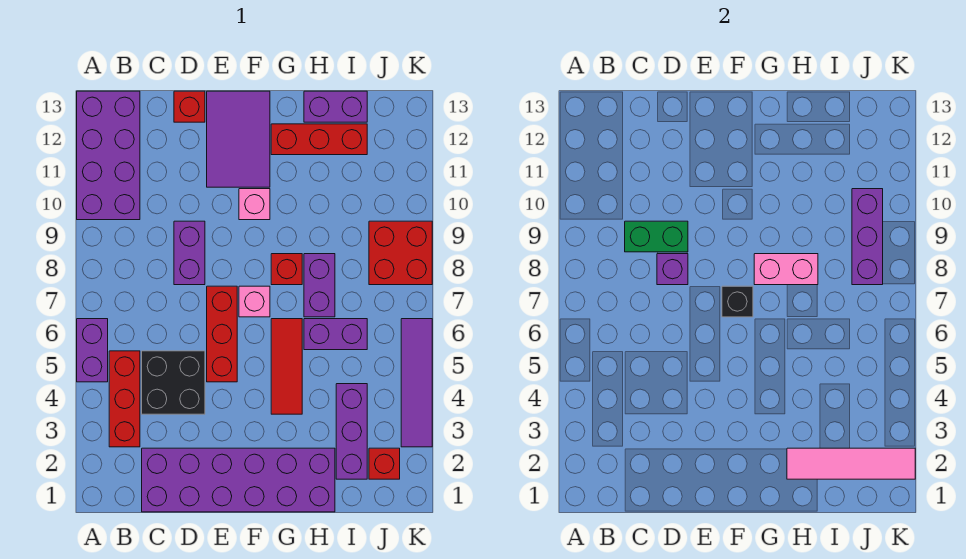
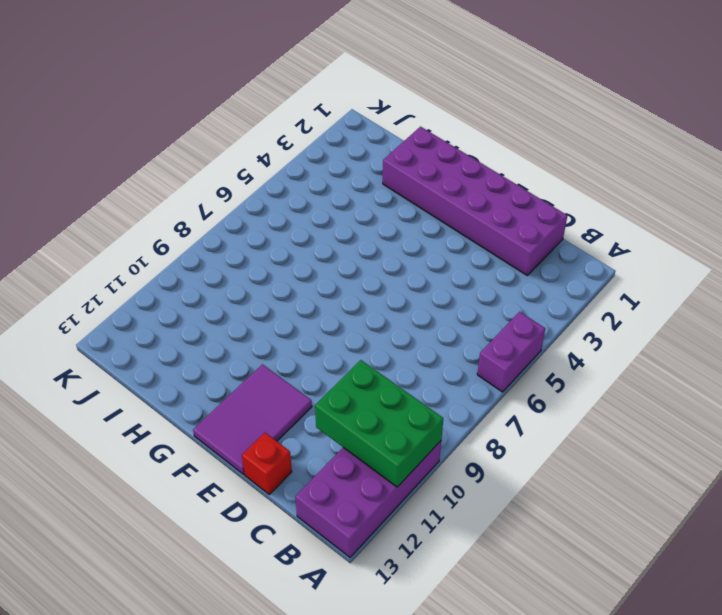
green 2x3 brick [315,360,443,487] -> none
none -> red 1x3 brick [109,351,140,447]
none -> black 2x2 brick [142,351,205,414]
none -> purple 1x2 brick [174,221,205,285]

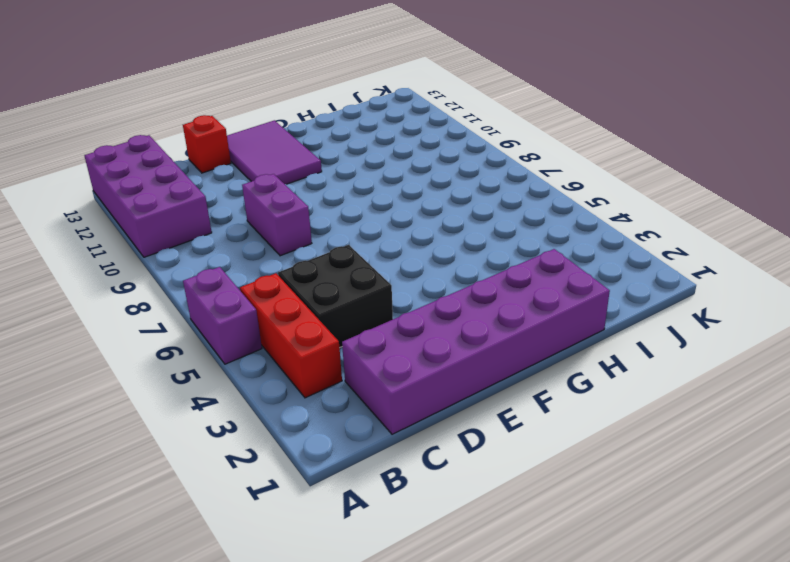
none -> red 1x3 brick [207,286,237,382]
none -> pink 1x1 brick [239,286,270,317]
none -> pink 1x1 brick [239,189,270,220]

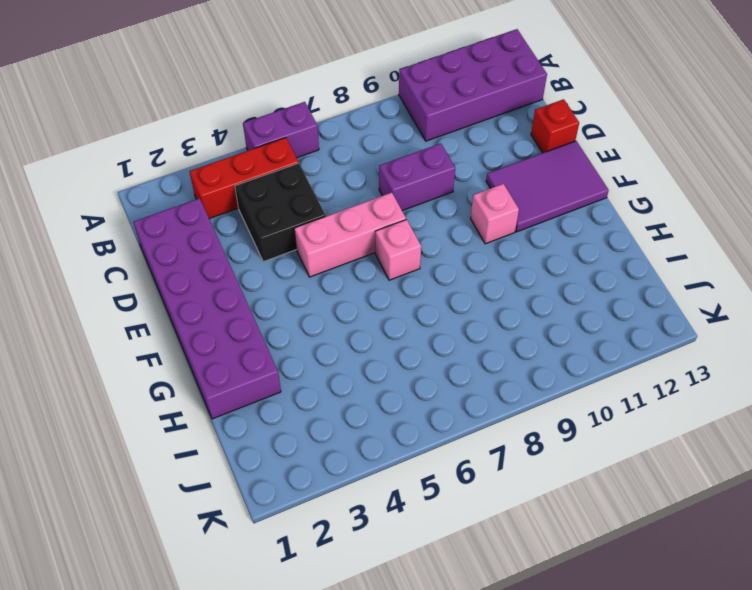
pink 1x3 brick [294,193,406,277] -> red 1x3 brick [207,286,237,382]
none -> red 1x3 tile [271,319,302,414]
none -> red 1x1 brick [271,254,302,285]
none -> red 1x3 brick [271,124,367,155]

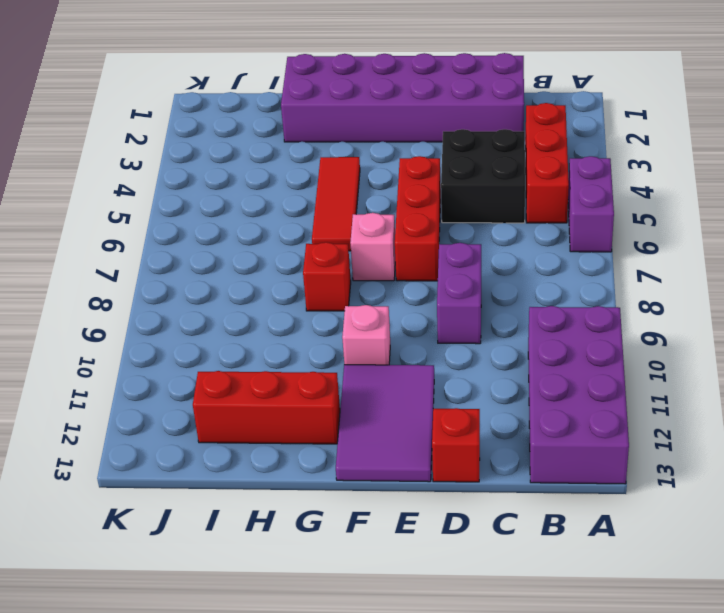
none -> purple 1x2 brick [304,319,367,350]
none -> purple 1x2 brick [304,254,335,317]
none -> purple 1x2 brick [304,91,367,122]

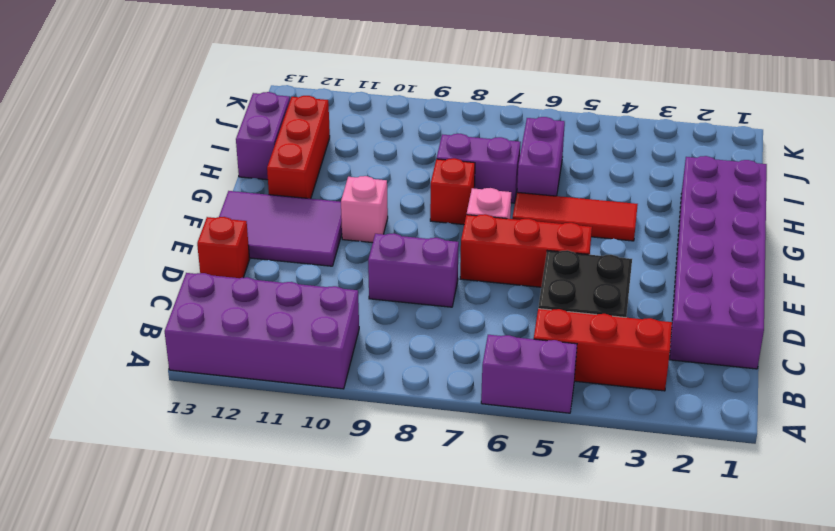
none -> purple 1x3 brick [336,384,367,479]
none -> red 1x1 brick [369,448,400,479]
none -> red 2x2 brick [369,221,432,285]

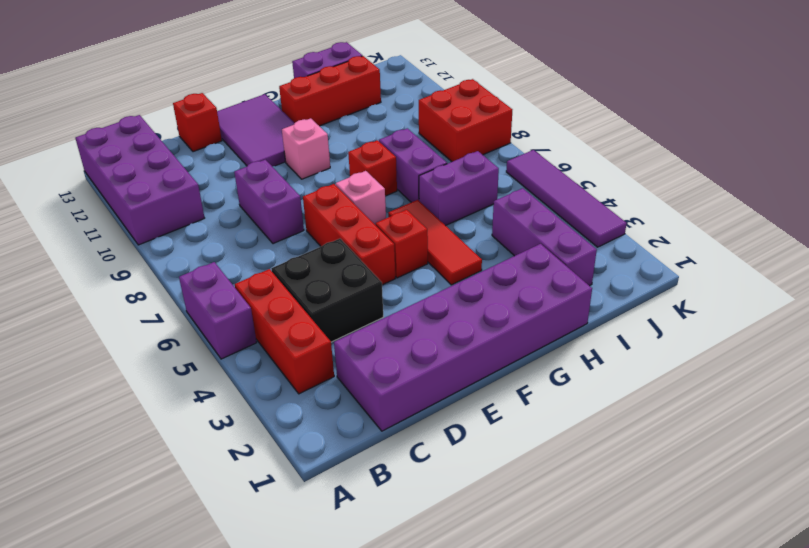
red 1x1 brick [376,210,428,278] -> red 1x1 brick moved to [369,448,400,479]
none -> green 1x2 brick [625,221,688,252]
none -> purple 1x1 brick [657,254,688,285]
none -> black 1x1 brick [722,286,753,317]

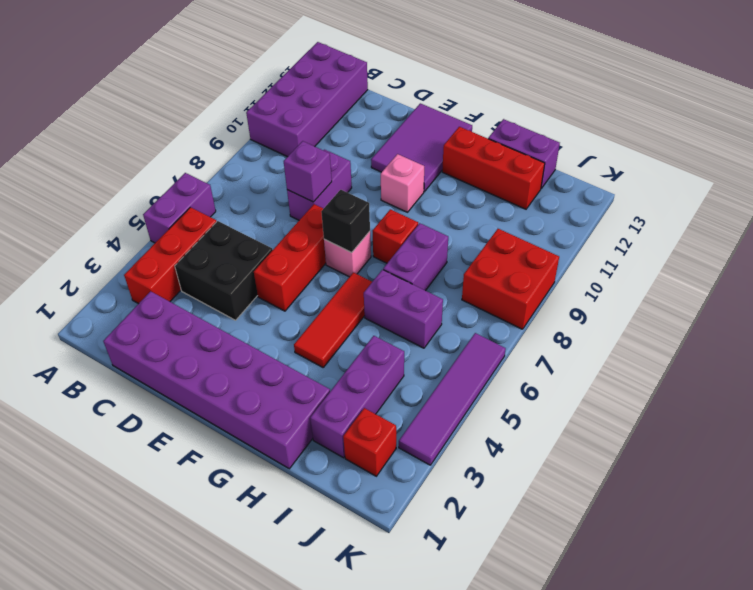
none -> red 1x1 brick [174,91,205,122]
none -> green 1x2 brick [625,221,688,252]
none -> pink 1x2 brick [754,254,818,285]

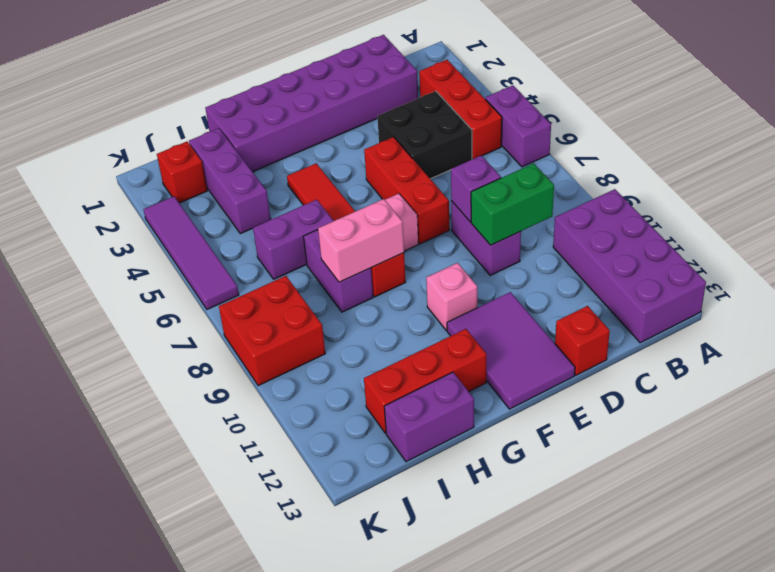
none -> black 1x1 brick [722,286,753,317]
none -> pink 1x4 tile [787,448,915,479]
none -> purple 1x3 brick [852,189,883,285]

